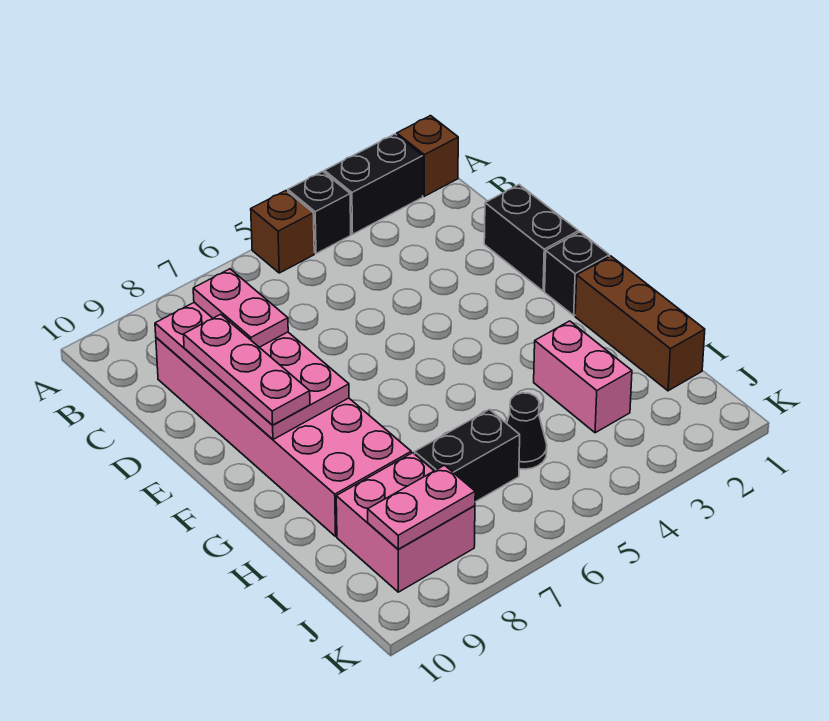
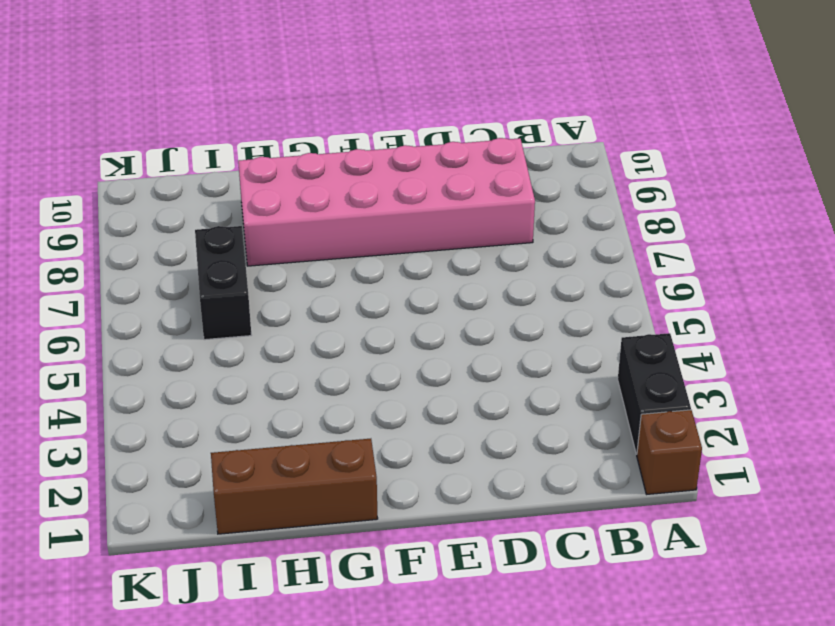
none -> black 1x1 brick [288,171,351,254]
none -> brown 1x1 brick [251,191,314,273]
none -> black 1x2 brick [484,185,578,291]

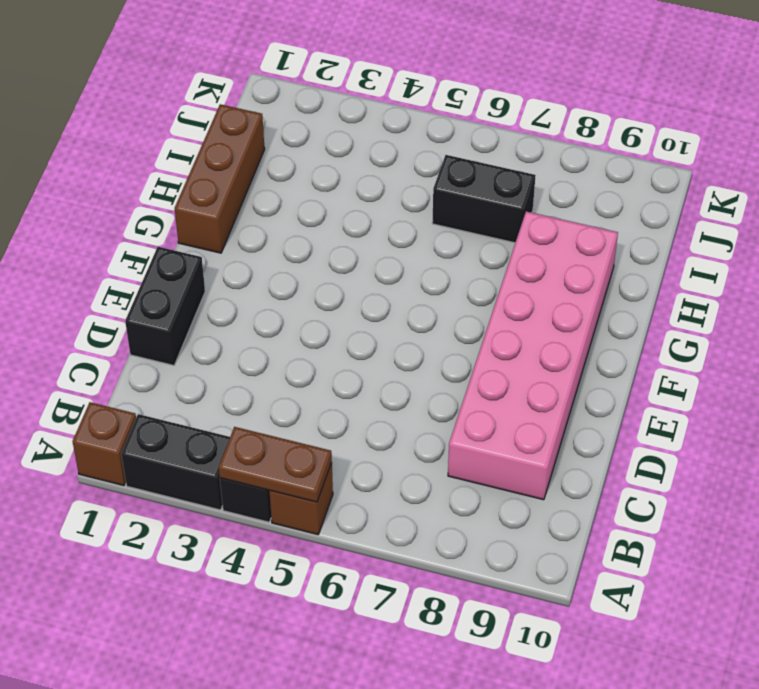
brown 1x2 plate [219,427,332,502] -> none
none -> black 1x1 brick [545,232,609,315]
none -> pink 1x2 brick [534,321,632,433]
none -> black 1x1 cone [507,393,547,469]

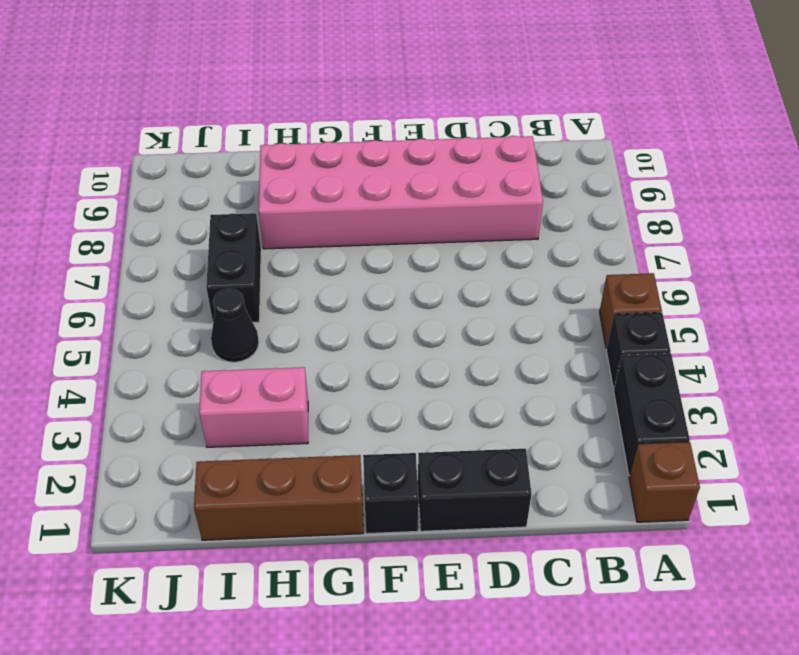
none -> pink 2x2 brick [336,453,475,592]
none -> pink 2x4 plate [155,303,349,440]
none -> pink 1x2 plate [368,465,475,549]

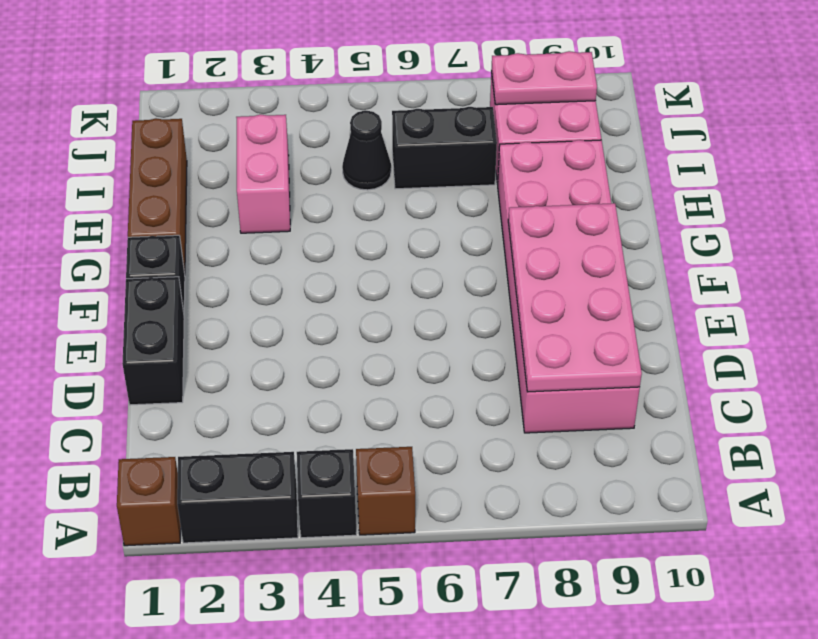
none -> pink 1x2 plate [193,269,288,347]
none -> pink 1x3 plate [183,314,310,425]

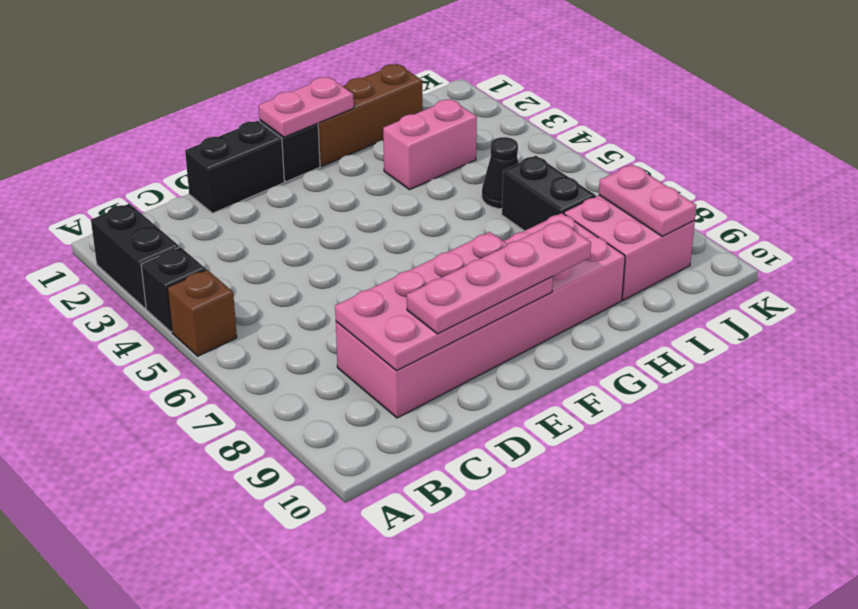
pink 1x4 plate [407,221,591,334] -> pink 1x3 plate [183,314,310,425]
pink 1x2 plate [259,77,354,137] -> pink 1x2 plate moved to [193,269,288,347]
none -> brown 1x1 brick [397,116,458,196]

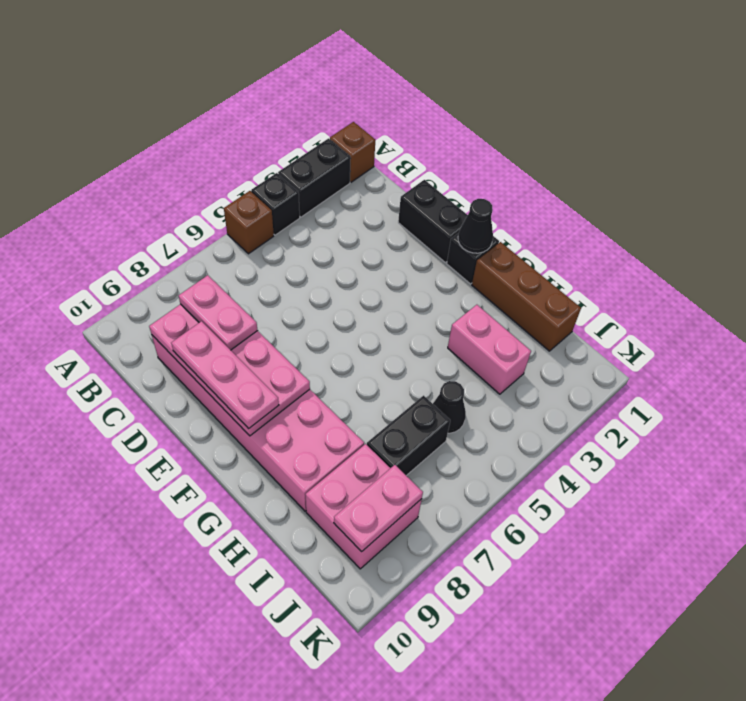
black 1x1 cone [458,199,493,253] -> none

